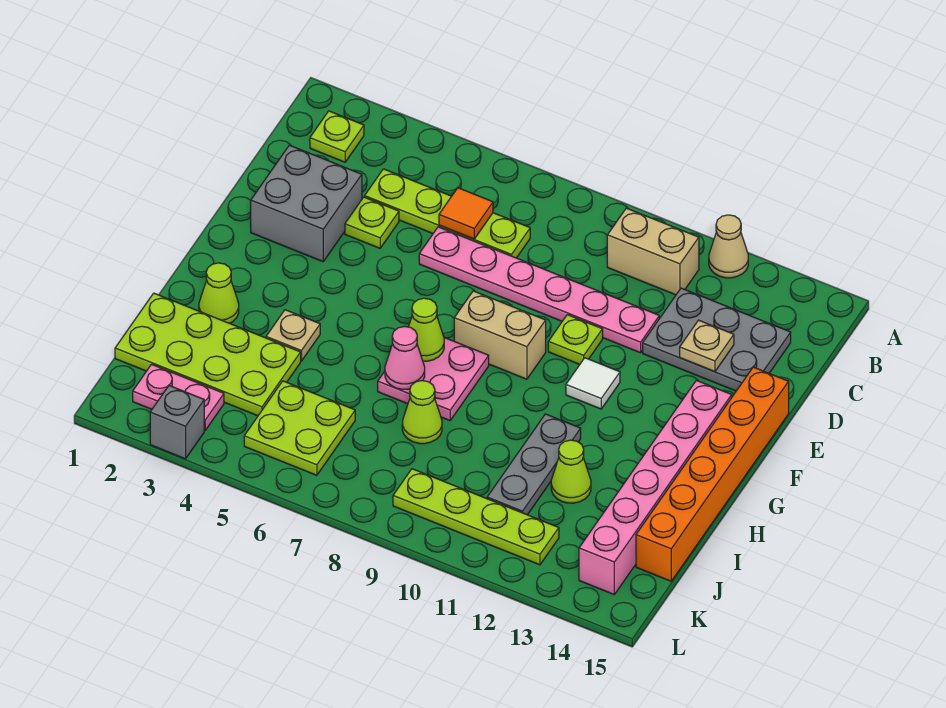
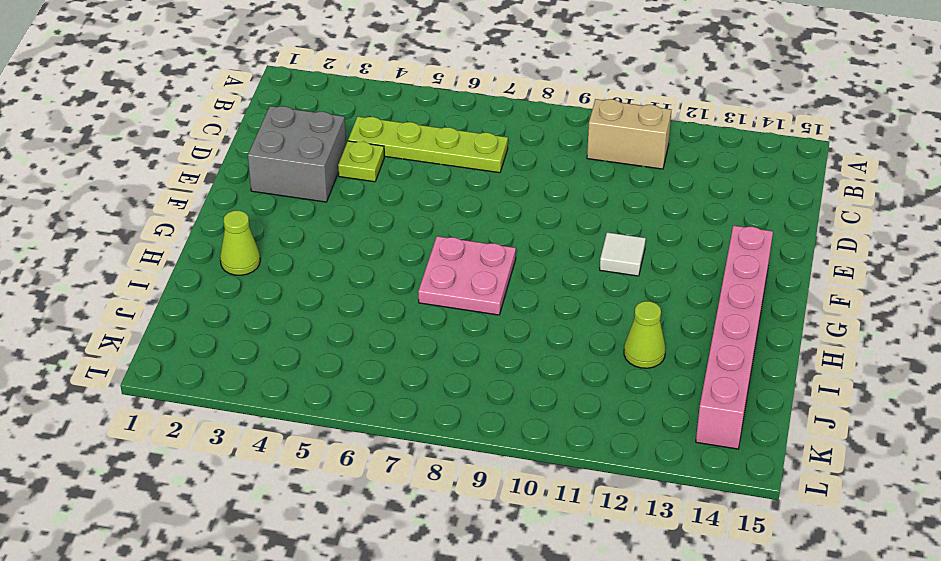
none -> tan 1x1 cone [709,215,748,278]
none -> lime 1x1 plate [310,111,364,162]
none -> grey 2x3 plate [643,288,791,391]

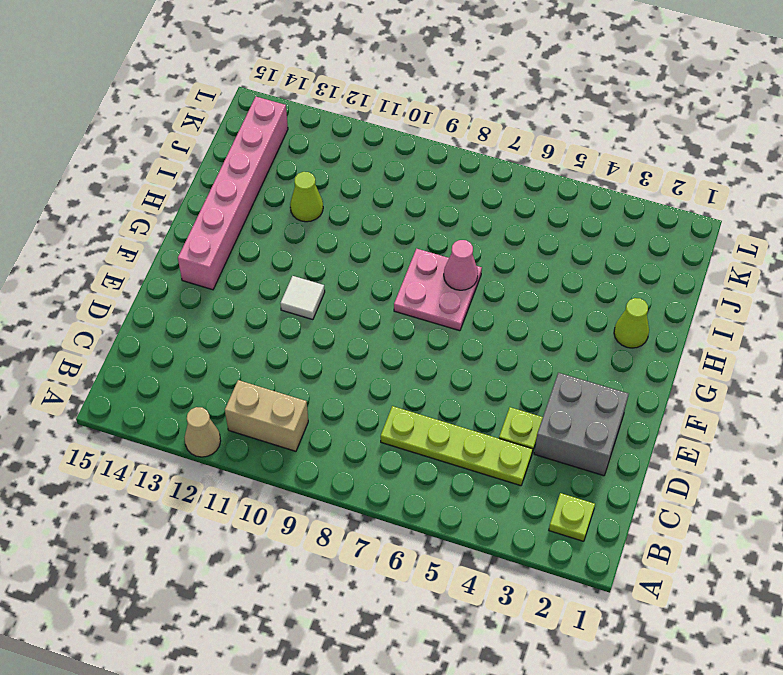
none -> grey 2x3 plate [643,288,791,391]
none -> pink 1x6 plate [419,227,659,353]
none -> lime 1x1 plate [548,315,603,364]

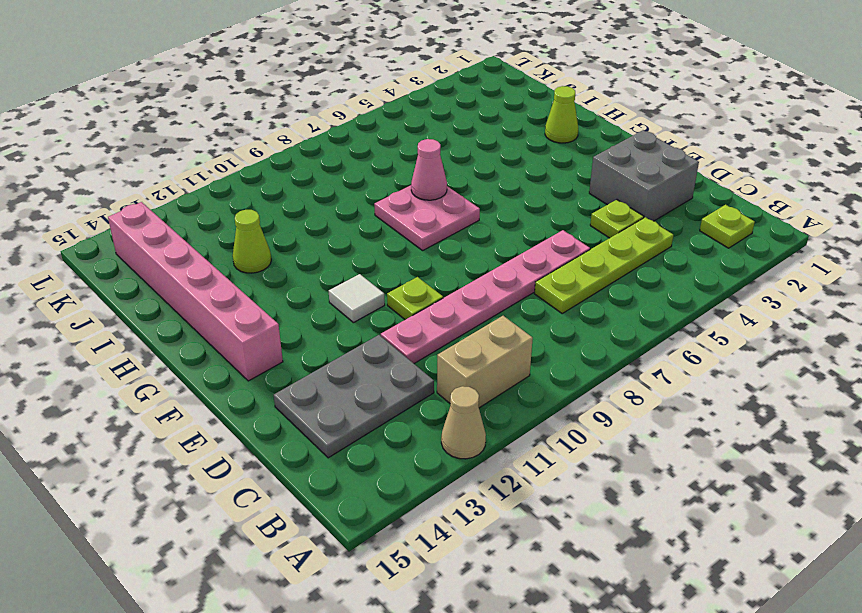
none -> orange 1x6 brick [636,367,789,581]
none -> tan 1x2 brick [454,291,546,379]
none -> tan 1x1 plate [266,310,320,361]

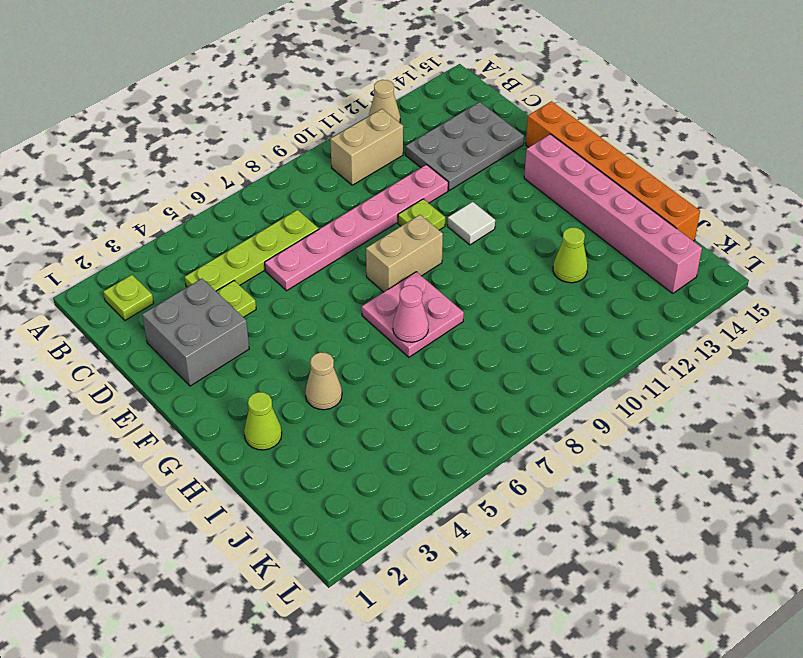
tan 1x1 cone [305,352,342,410] -> tan 1x1 plate [266,310,320,361]
none -> grey 1x3 plate [487,414,581,515]
none -> lime 2x4 plate [115,293,301,416]
none -> lime 1x1 cone [402,381,442,444]

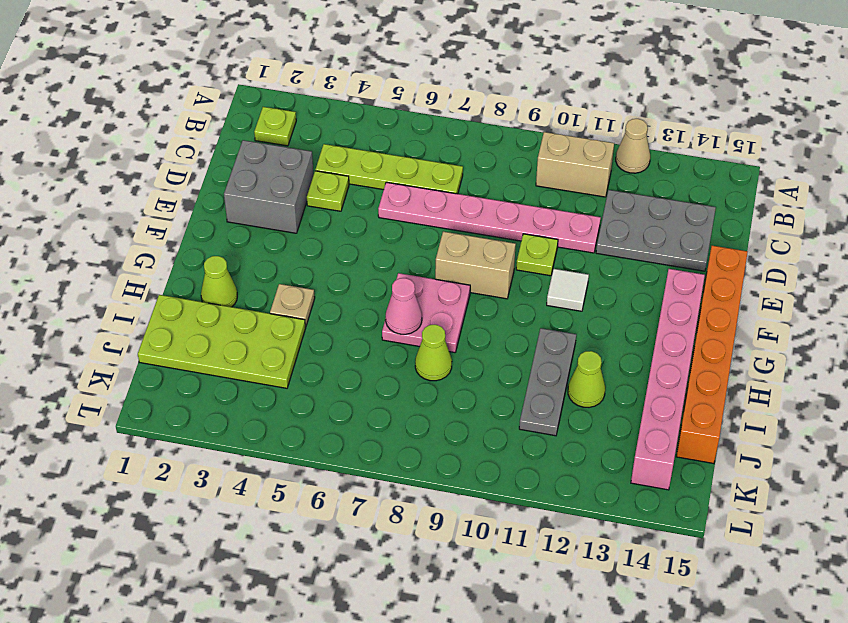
none -> lime 2x2 plate [244,381,355,475]
none -> pink 1x2 plate [133,364,224,431]
none -> lime 1x4 plate [393,469,559,565]

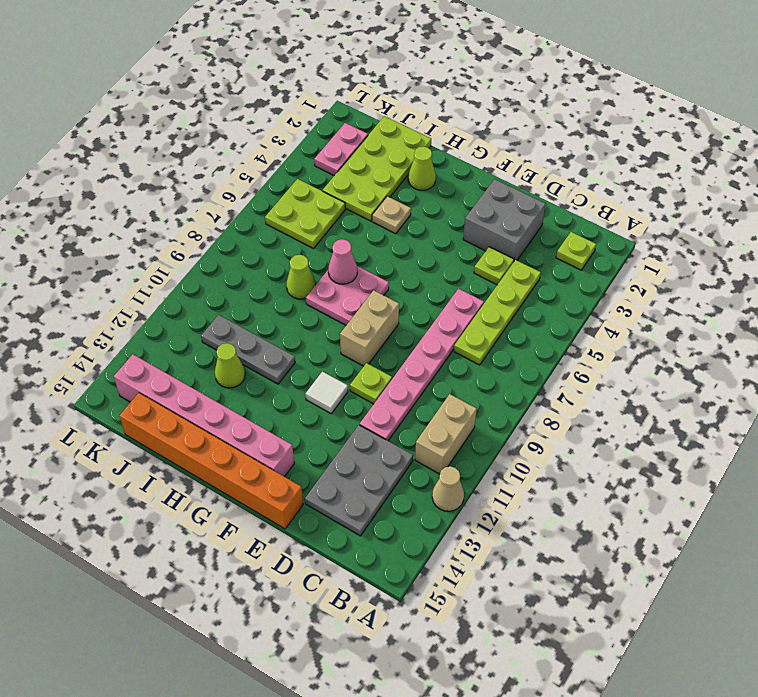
none -> lime 1x4 plate [393,469,559,565]
none -> grey 1x1 brick [150,386,204,459]
none -> orange 1x1 tile [439,188,493,239]

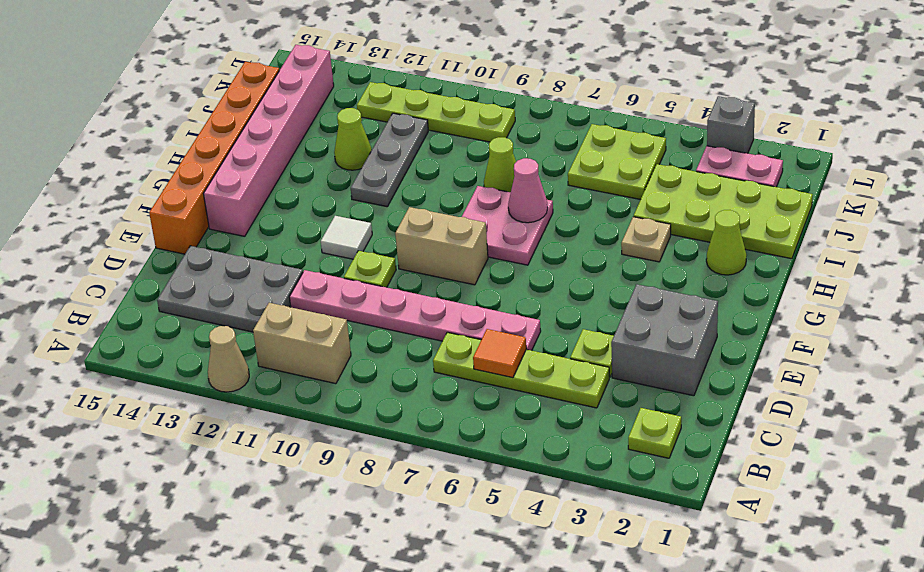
none -> tan 1x1 plate [680,320,734,372]
none -> lime 1x1 cone [409,298,444,361]

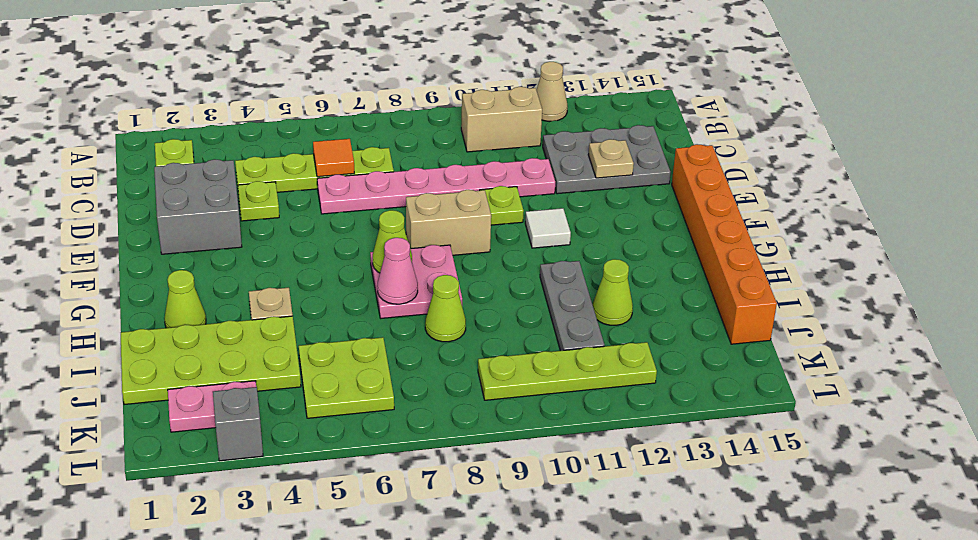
none -> pink 1x6 brick [579,380,732,594]

